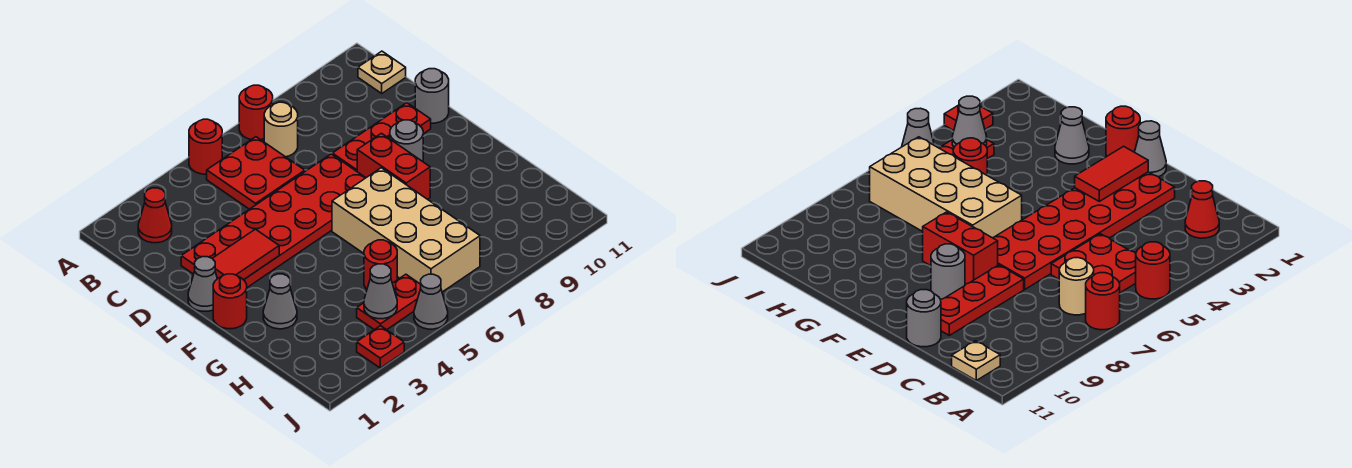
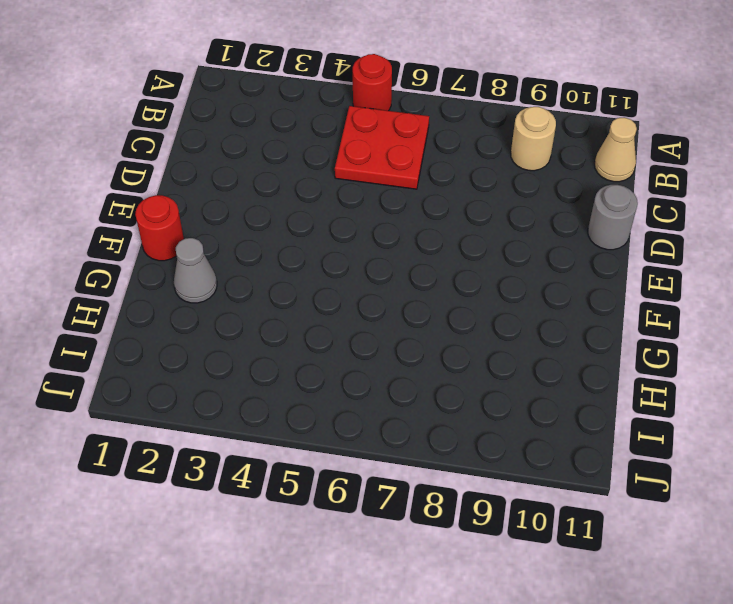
tan 1x1 round brick [511,107,556,171] -> tan 1x1 round brick moved to [264,102,298,157]
tan 1x1 cone [595,117,637,182] -> tan 1x1 plate [358,51,406,93]
none -> red 1x1 round brick [239,85,273,140]
none -> red 1x1 cone [138,188,172,243]
none -> red 2x6 plate [181,154,366,287]

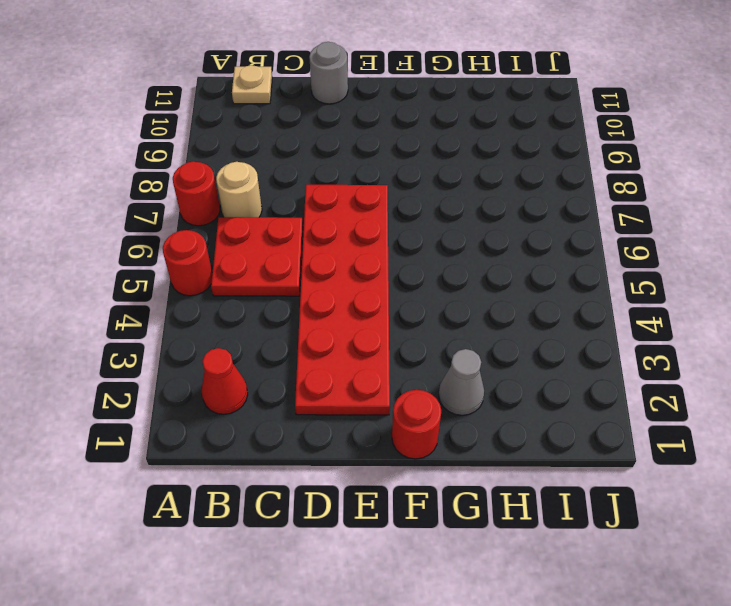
none -> red 1x3 plate [332,103,431,171]
none -> grey 1x1 cone [188,257,217,311]
none -> red 1x2 brick [357,133,430,199]

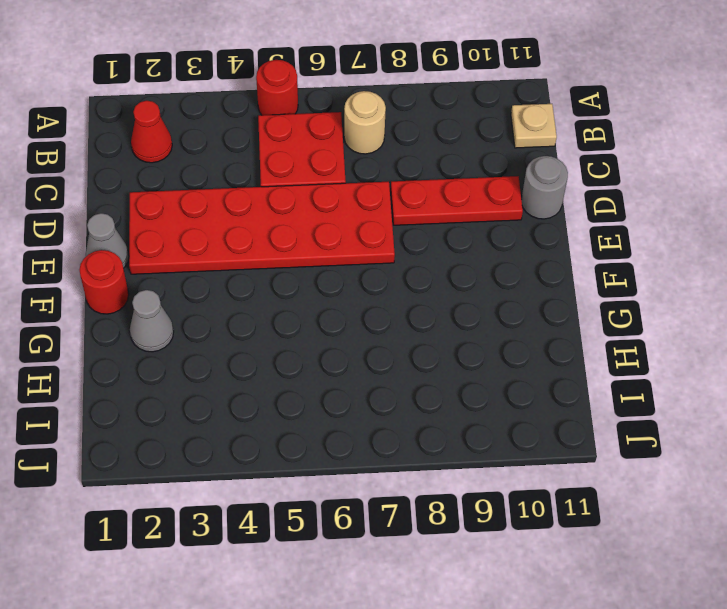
none -> red 1x1 round brick [239,85,273,140]
none -> red 1x2 brick [357,133,430,199]
none -> grey 1x1 round brick [390,120,423,162]

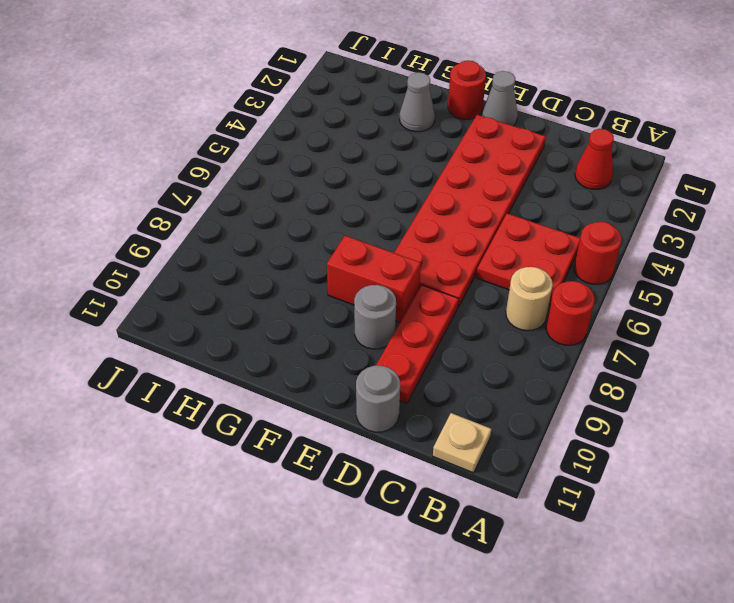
none -> tan 2x4 brick [332,168,480,292]
none -> red 1x1 round brick [364,240,397,289]
none -> red 1x2 plate [357,274,421,330]

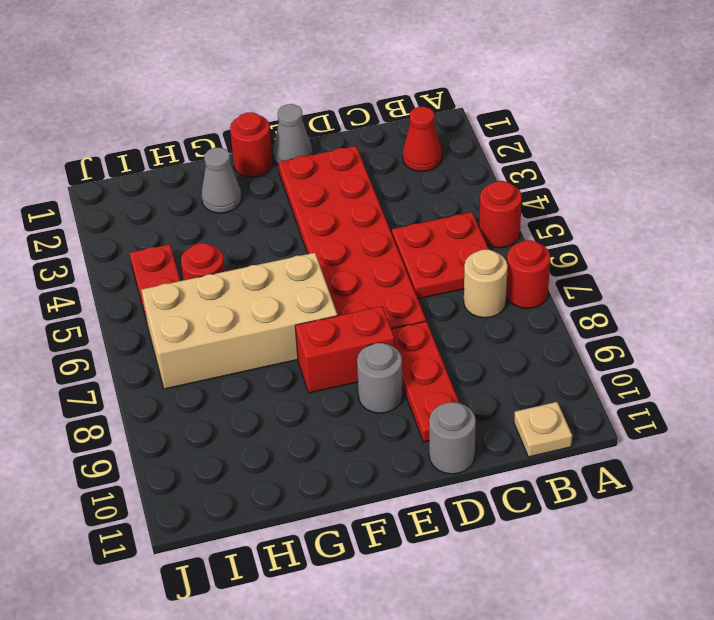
none -> red 1x1 plate [357,326,404,368]
none -> grey 1x1 cone [414,274,448,329]
none -> red 1x2 tile [212,229,279,280]

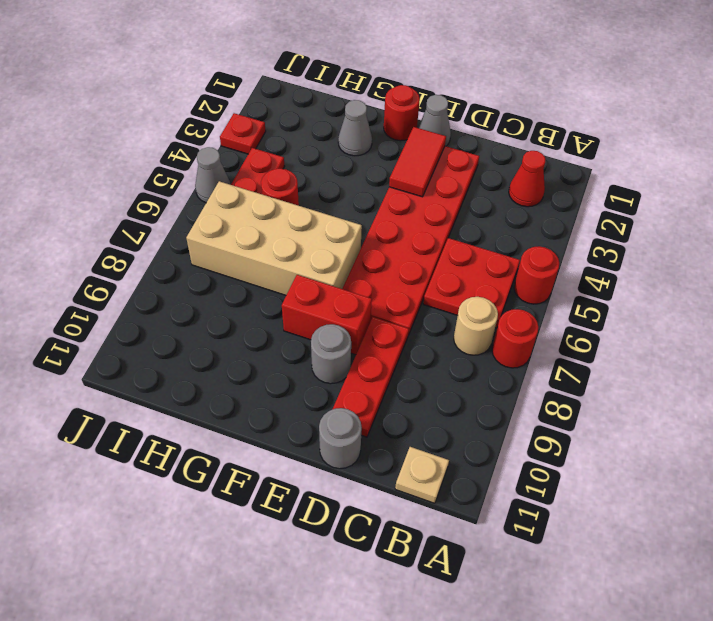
none -> grey 1x1 cone [364,264,397,319]

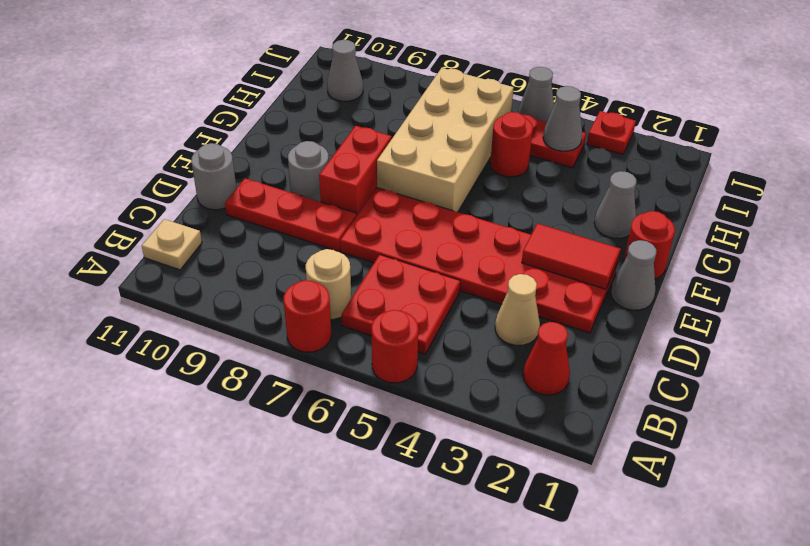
tan 1x1 cone [495,274,540,345] -> none
grey 1x1 cone [327,40,363,101] -> none

